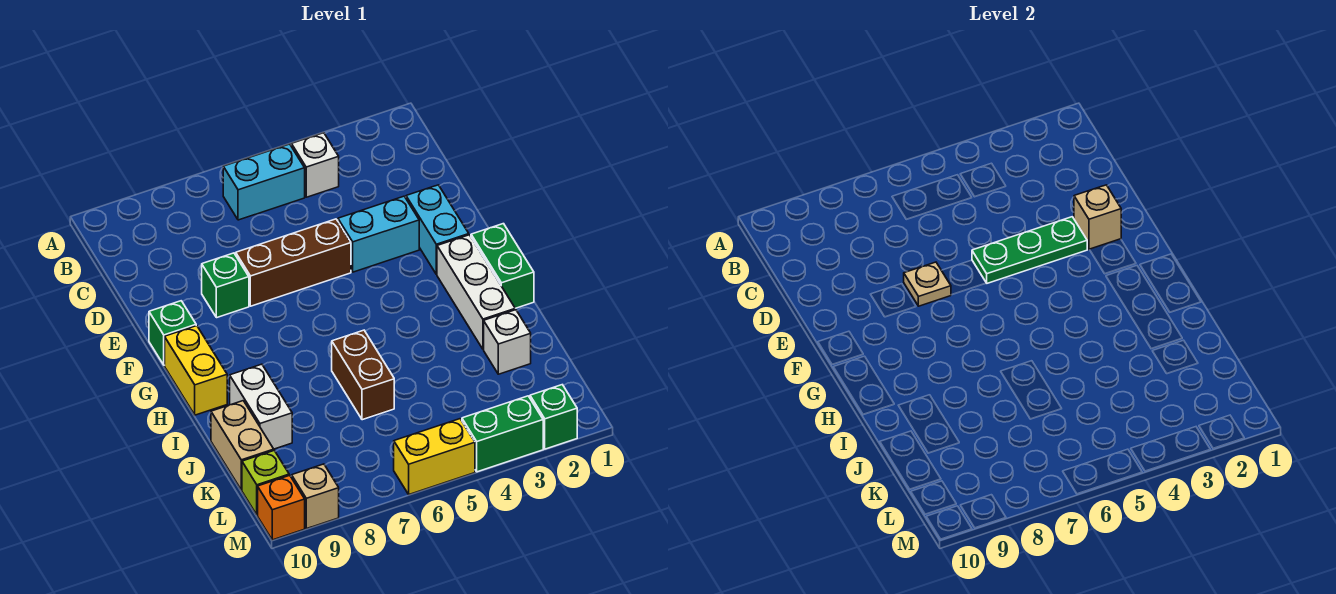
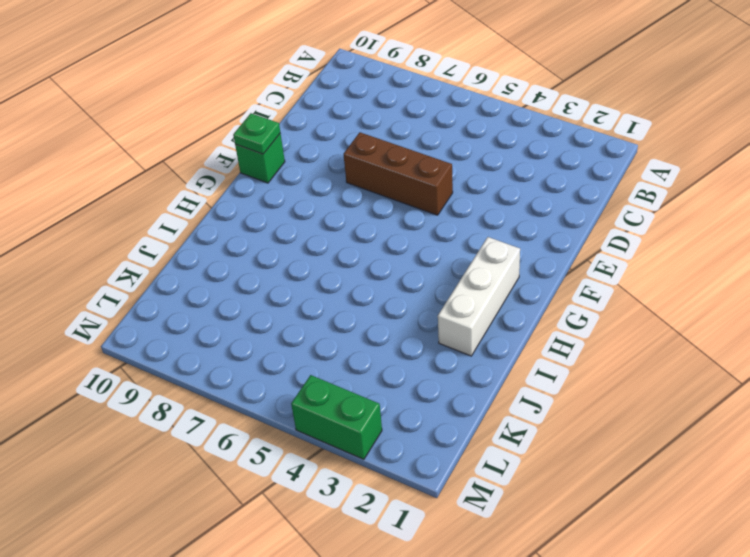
green 1x1 plate [233,113,280,154] -> none
none -> white 1x1 brick [291,133,339,197]
none -> cyan 1x2 brick [223,144,305,220]
none -> cyan 1x2 brick [406,185,469,274]

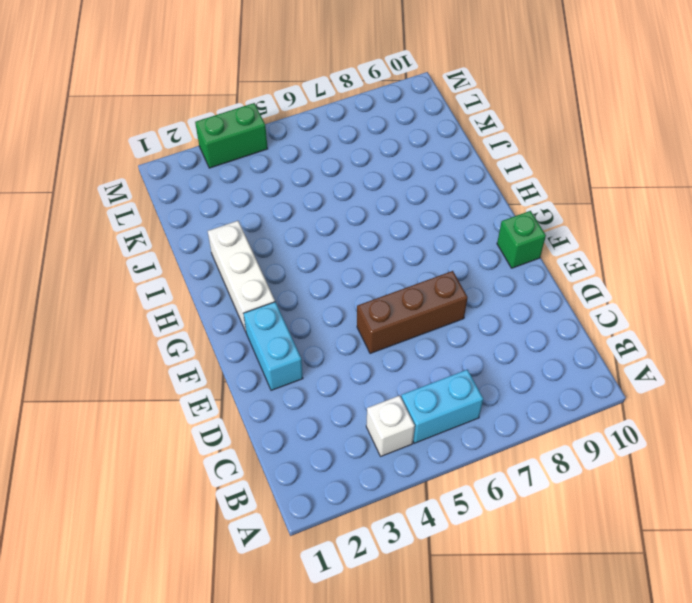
none -> cyan 1x2 brick [338,196,419,272]
none -> green 1x1 brick [202,253,249,318]
none -> green 1x2 brick [471,224,534,308]

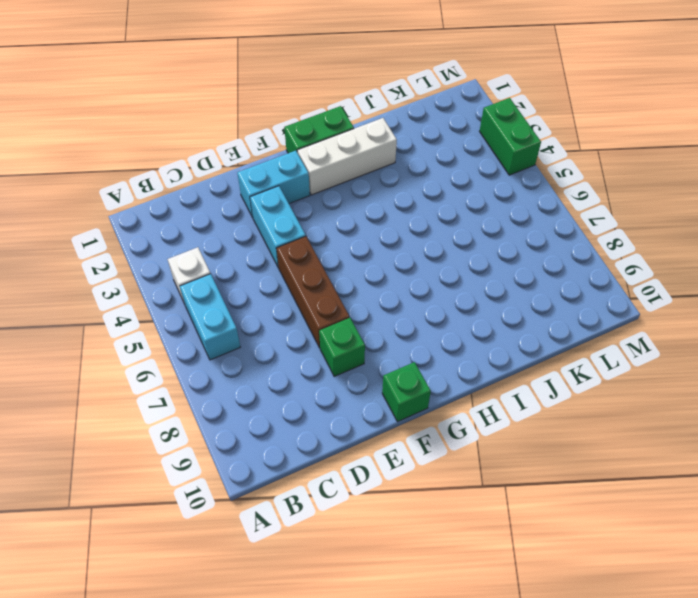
none -> yellow 1x2 brick [165,326,227,415]
none -> brown 1x2 brick [332,330,394,420]
none -> white 1x2 brick [230,364,292,449]

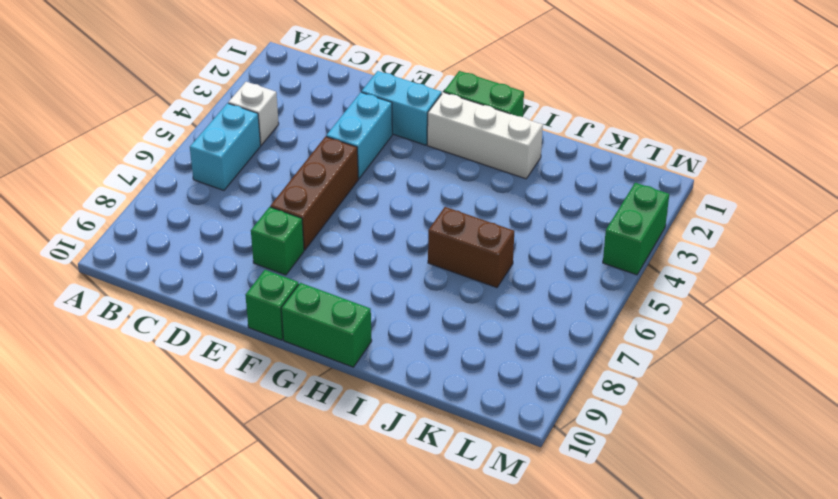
green 1x2 brick [281,283,372,367] -> yellow 1x2 brick [165,326,227,415]
none -> white 1x2 brick [230,364,292,449]
none -> white 1x1 brick [484,310,531,374]
none -> tan 1x2 brick [211,401,274,490]

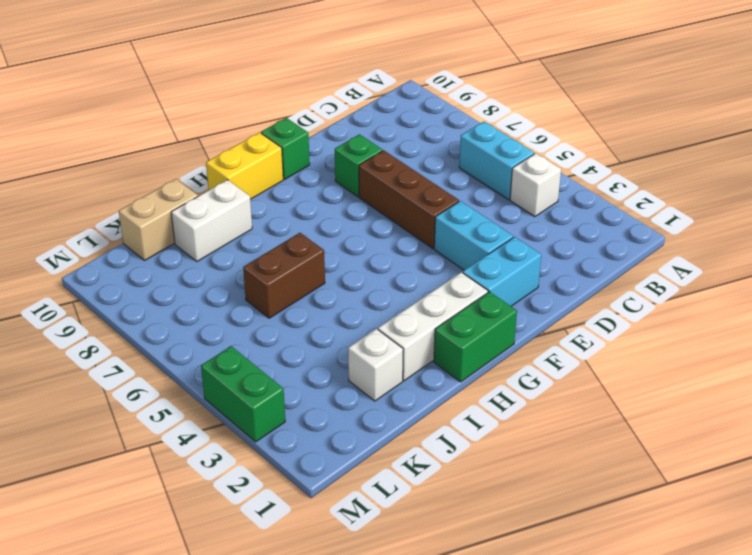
none -> lime 1x1 brick [242,451,289,515]
none -> green 1x1 brick [530,385,577,449]
none -> yellow 1x2 brick [394,419,475,494]

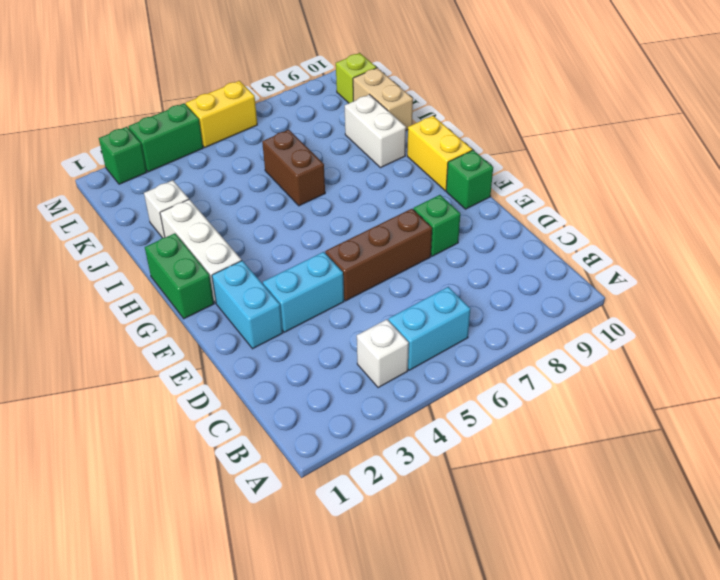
none -> tan 1x1 brick [292,464,339,529]
none -> orange 1x1 brick [258,475,305,540]
none -> tan 1x1 brick [1074,185,1121,249]

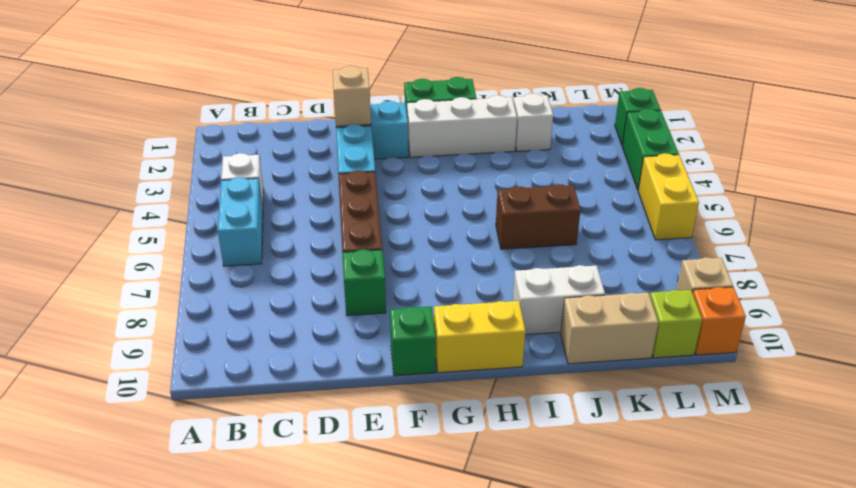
none -> green 1x3 plate [972,217,1087,283]
none -> tan 1x1 plate [904,262,951,306]

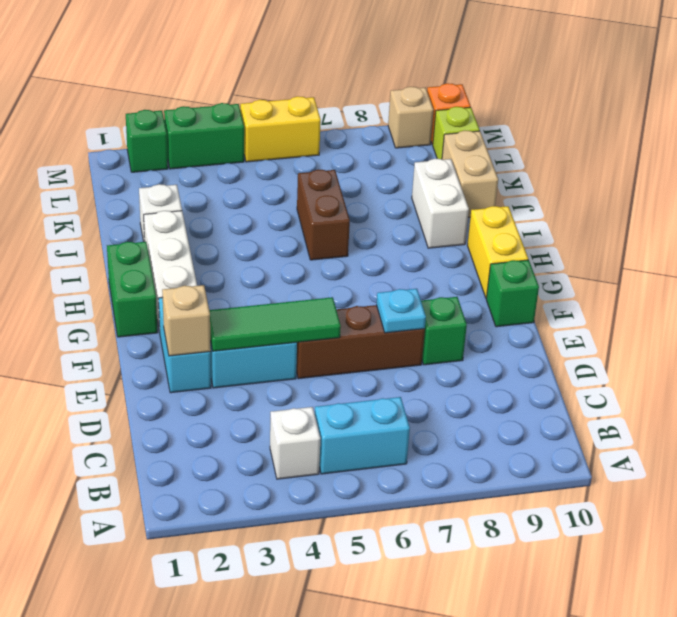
green 1x3 tile [209,297,341,351] -> green 1x3 plate [972,217,1087,283]
cyan 1x1 plate [376,289,426,333] -> tan 1x1 plate [904,262,951,306]

